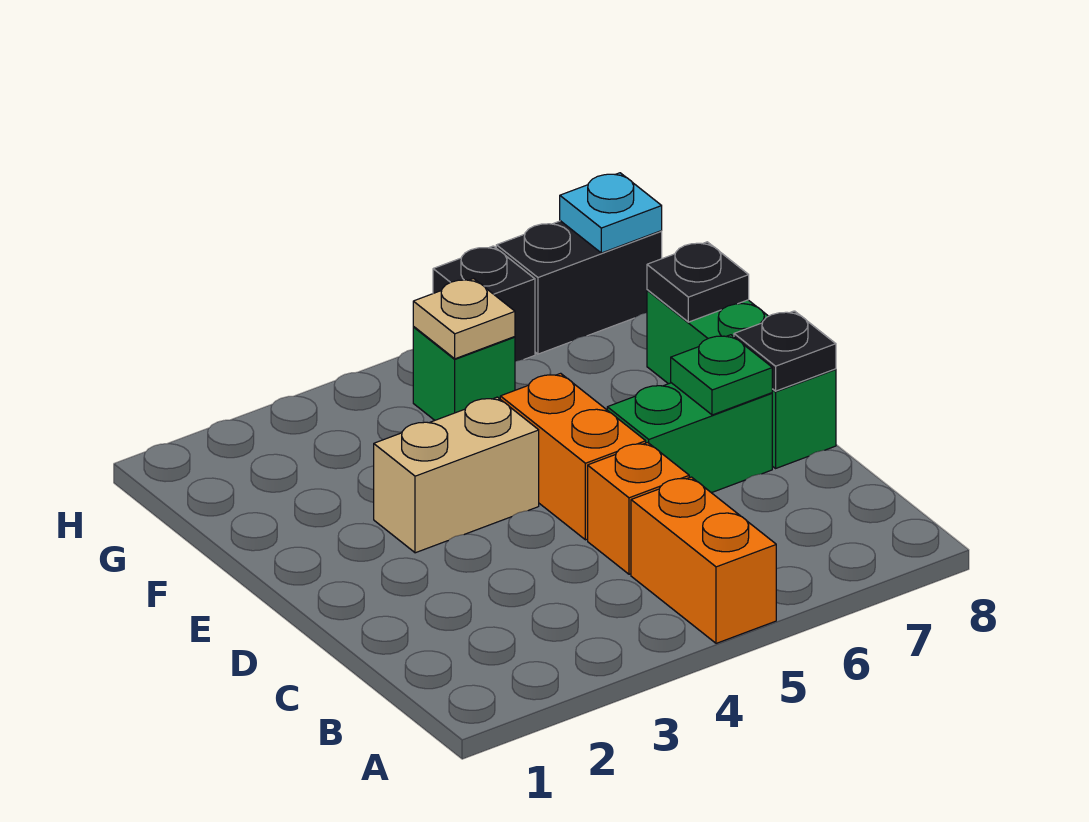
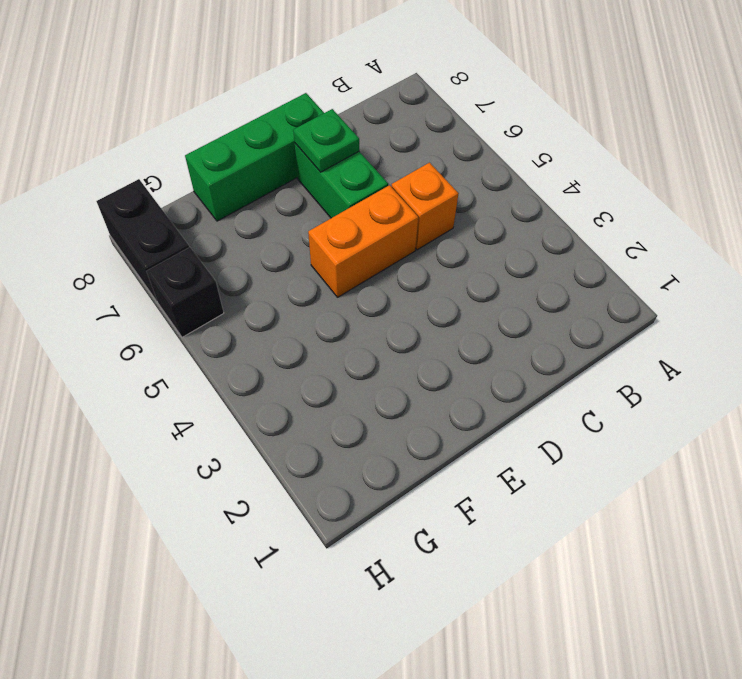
none -> orange 1x2 brick [631,477,776,643]
none -> tan 1x2 brick [374,397,539,553]
none -> green 1x1 brick [413,327,515,420]

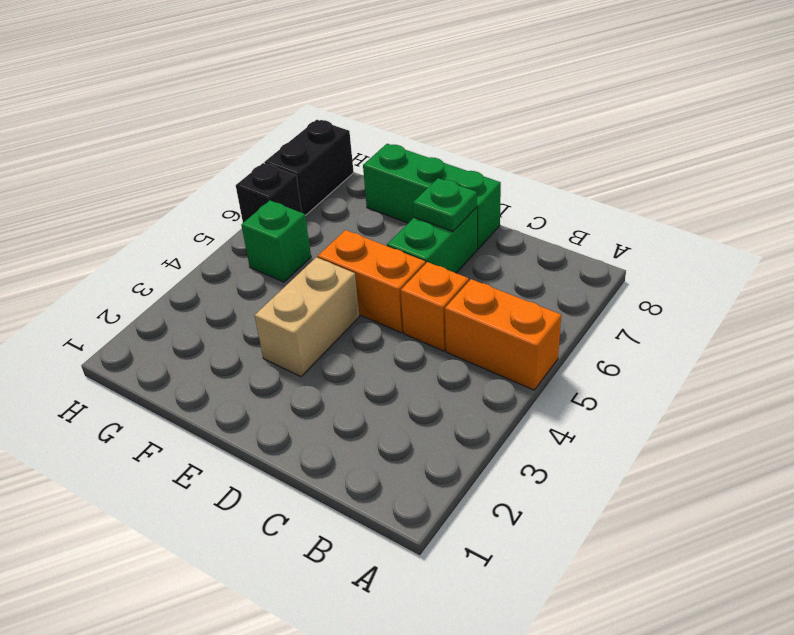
none -> black 1x1 plate [734,311,836,391]
none -> black 1x1 plate [647,242,749,322]
none -> tan 1x1 plate [413,279,515,359]

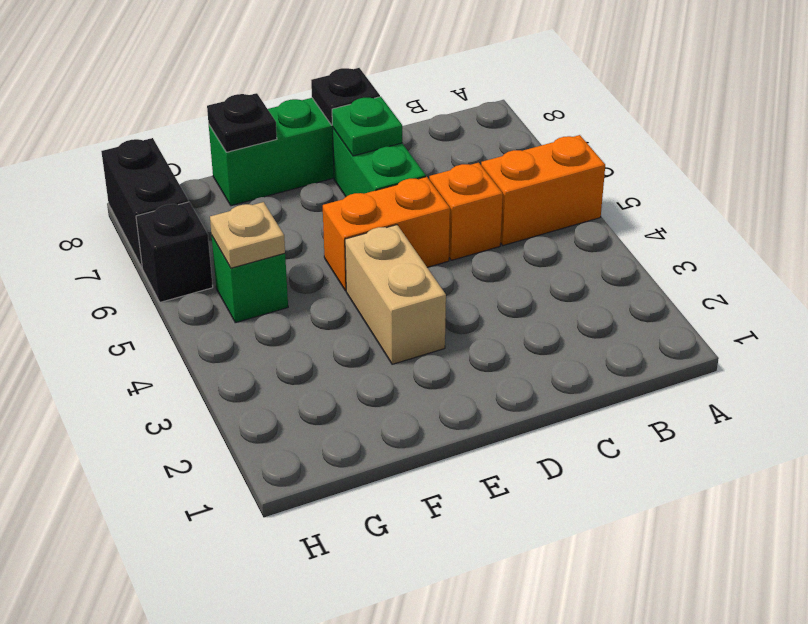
none -> cyan 1x1 plate [560,173,662,253]

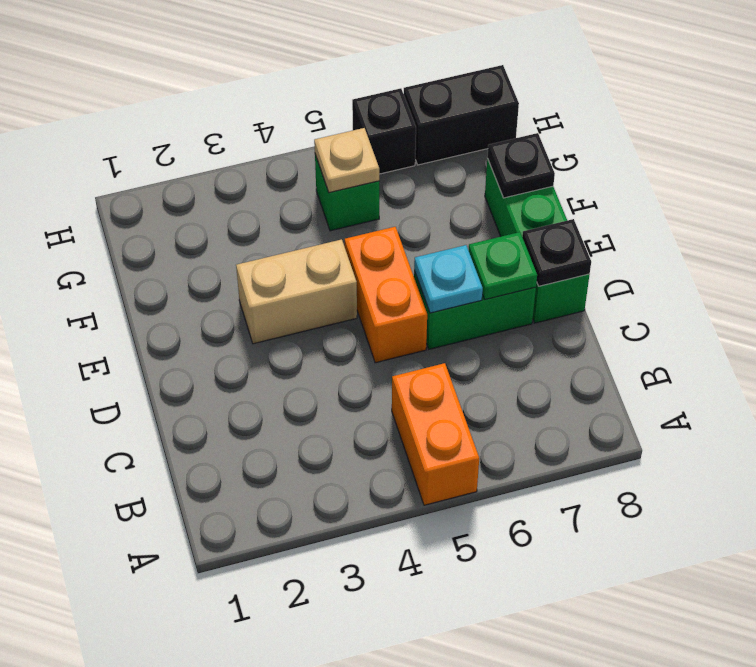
cyan 1x1 plate [414,245,483,313] -> cyan 1x1 plate moved to [560,173,662,253]
none -> orange 1x1 brick [588,443,689,574]

